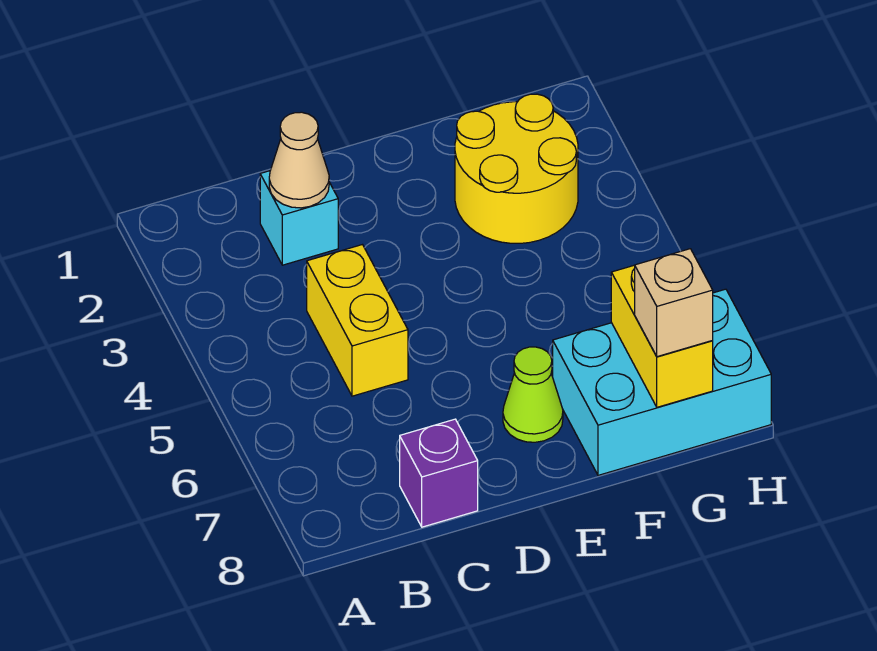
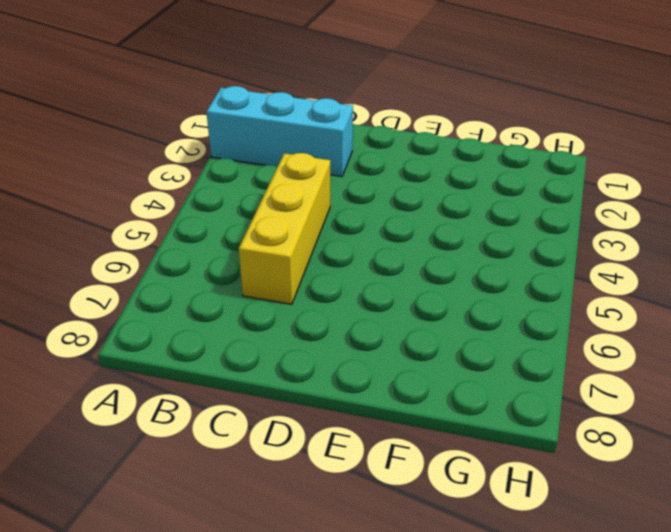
cyan 1x3 brick [206,86,353,177] -> cyan 1x1 brick [260,171,338,265]
yellow 1x3 brick [239,153,330,304] -> yellow 1x2 brick [307,245,408,396]
none -> purple 1x1 brick [400,419,478,527]
none -> lime 1x1 cone [503,347,563,442]

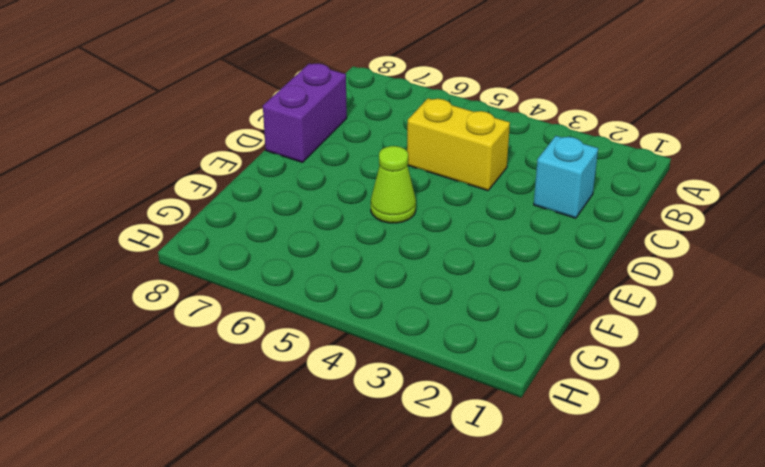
purple 1x2 brick [263,63,347,162] -> purple 1x1 brick [400,419,478,527]
lime 1x1 cone [371,146,416,223] -> lime 1x1 cone moved to [503,347,563,442]
none -> yellow 2x2 round brick [455,94,578,243]
none -> cyan 2x3 brick [553,289,771,475]

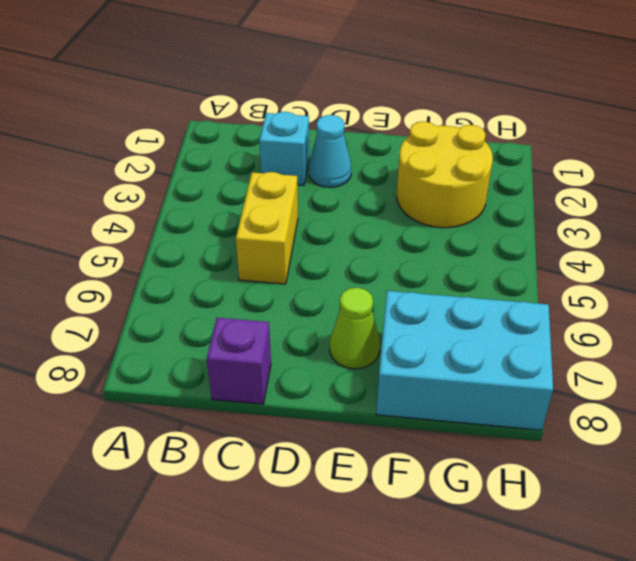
cyan 1x1 cone [309,115,351,187] -> none
none -> tan 1x1 cone [269,112,329,208]
none -> yellow 1x2 brick [611,265,713,407]

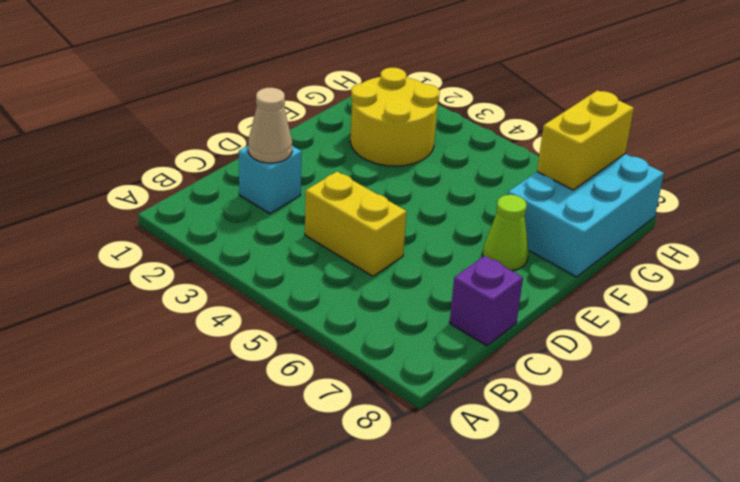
yellow 1x2 brick [537,90,634,190] -> yellow 1x2 brick turned to [611,265,713,407]
none -> tan 1x1 brick [635,249,713,357]

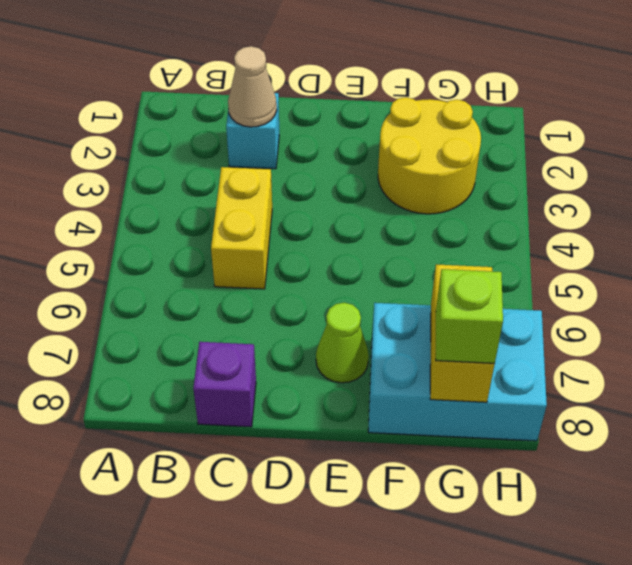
lime 1x1 brick [436,269,503,363] -> tan 1x1 brick [635,249,713,357]

